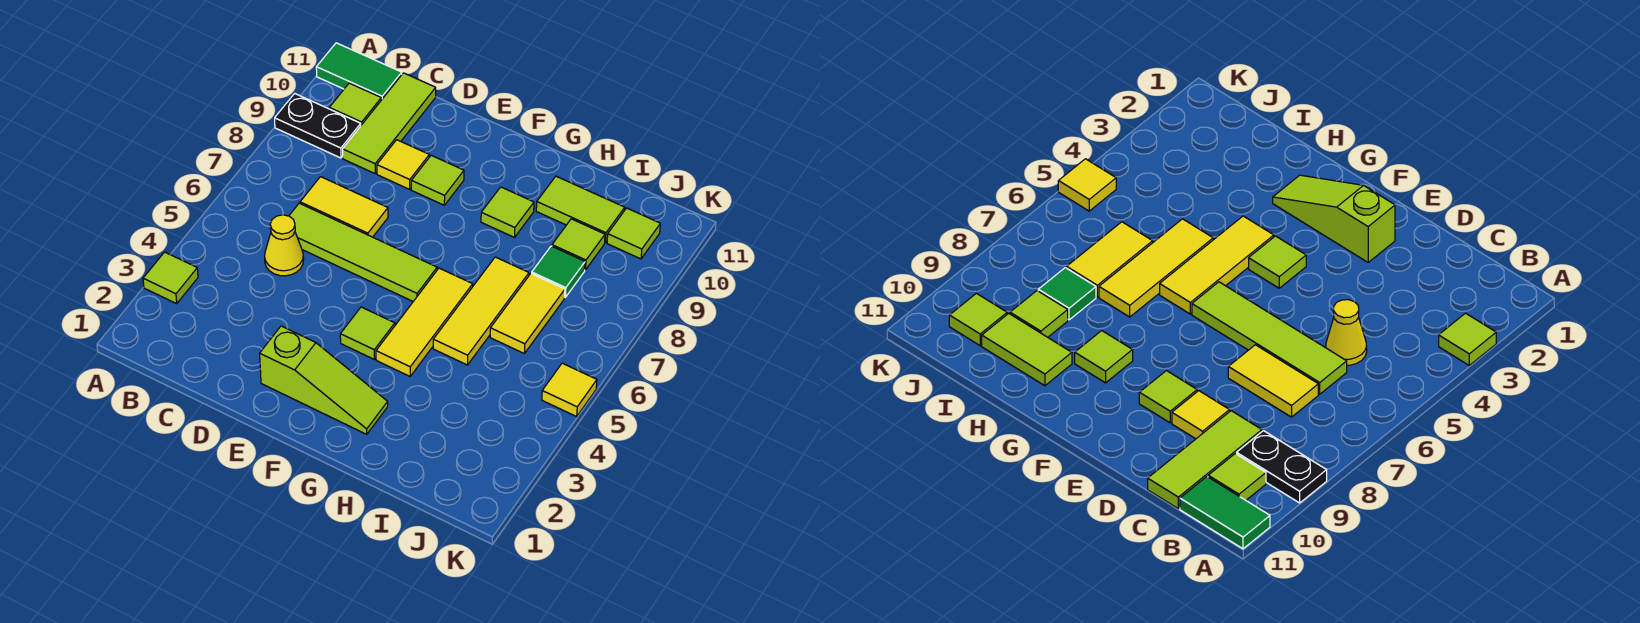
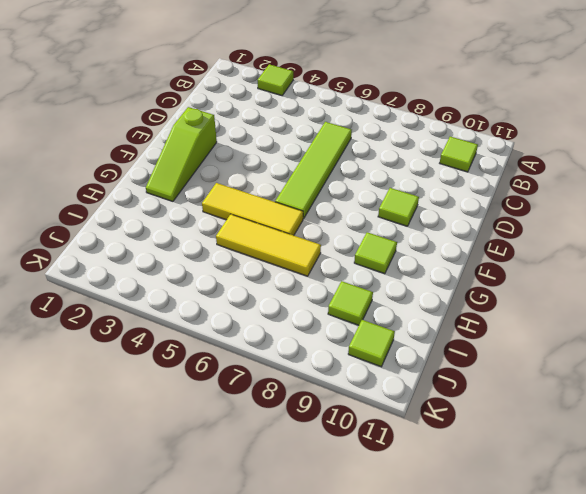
none -> black 1x2 plate [275,94,361,158]
none -> green 1x2 tile [316,43,402,100]
none -> yellow 1x1 cone [265,215,304,276]

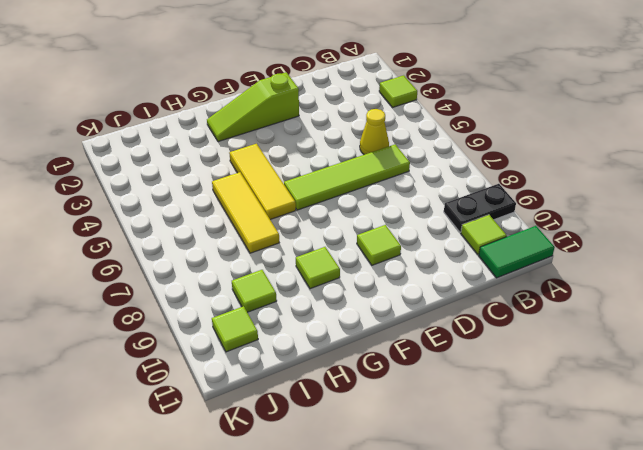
none -> yellow 1x2 tile [300,177,388,237]
none -> lime 1x3 tile [343,73,436,174]
none -> yellow 1x1 tile [377,140,429,189]

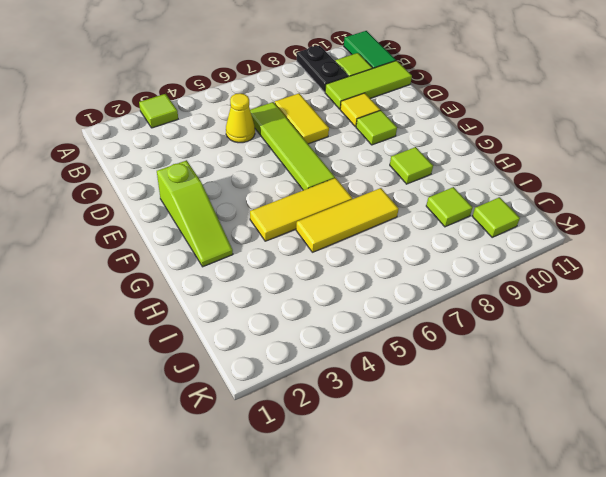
none -> lime 1x1 tile [340,307,395,359]
none -> lime 1x2 tile [536,176,625,242]
none -> yellow 1x2 tile [490,274,565,353]

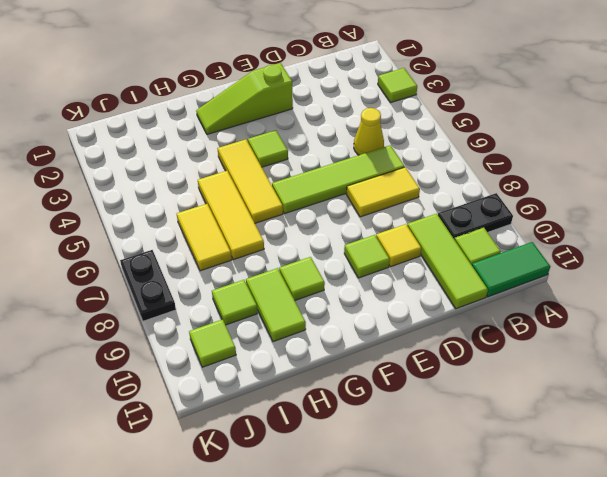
lime 1x2 tile [246,268,306,342] -> lime 1x2 tile turned to [536,176,625,242]
black 1x2 plate [120,250,176,321] -> none
none -> green 1x1 tile [532,246,585,297]
none -> yellow 1x1 tile [542,363,597,417]

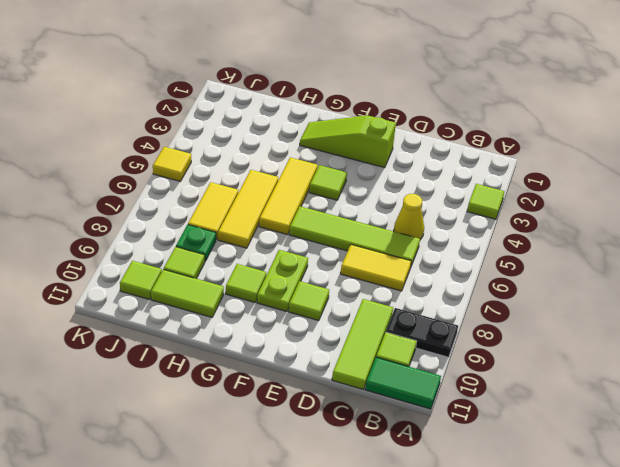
lime 1x2 plate [257,250,308,311] -> none
green 1x1 plate [176,225,216,261] -> green 1x1 tile [532,246,585,297]
none -> yellow 1x1 tile [377,140,429,189]

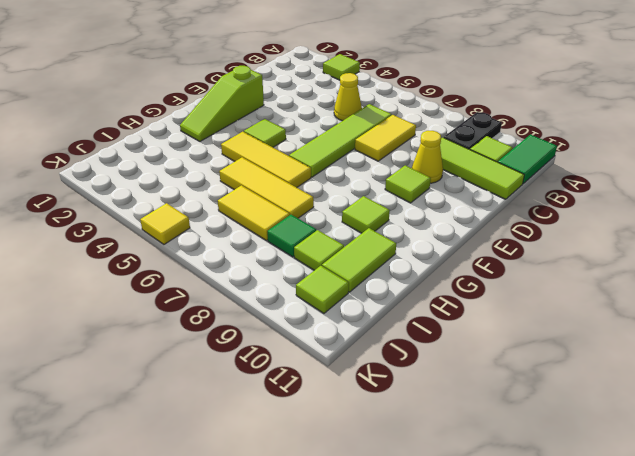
yellow 1x1 cone [412,131,443,183] -> yellow 1x1 tile [377,140,429,189]

